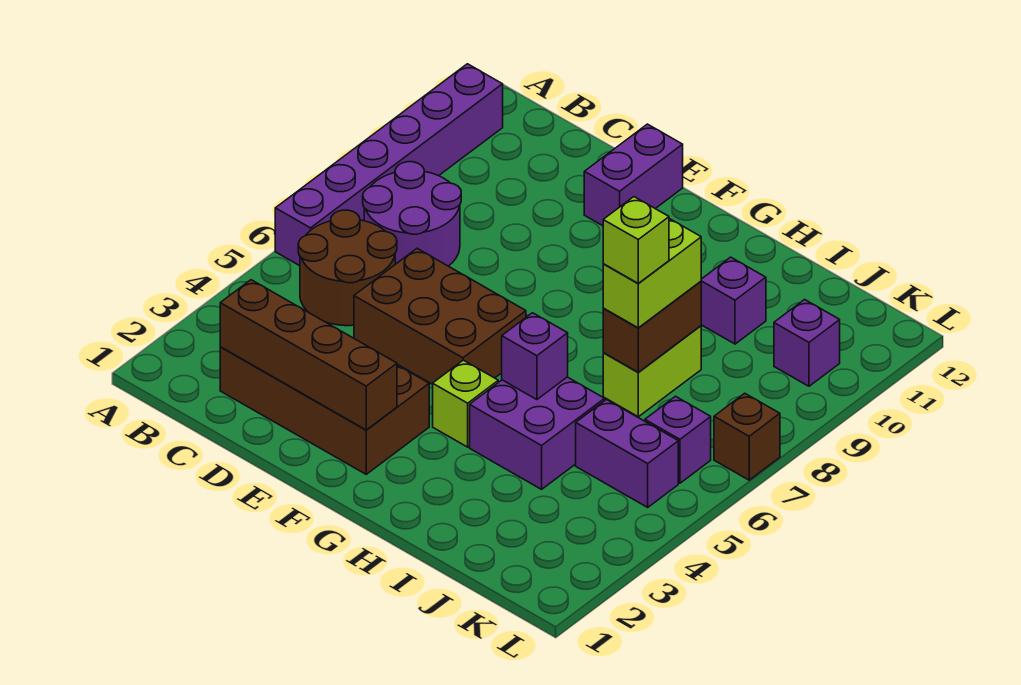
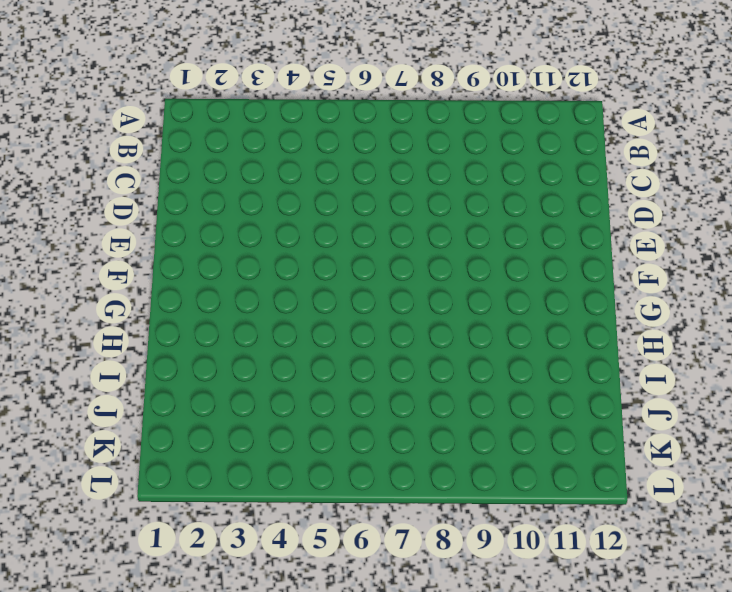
none -> purple 1x6 brick [275,64,503,266]
none -> brown 2x2 round brick [298,210,397,326]
none -> purple 2x2 round brick [363,162,461,266]

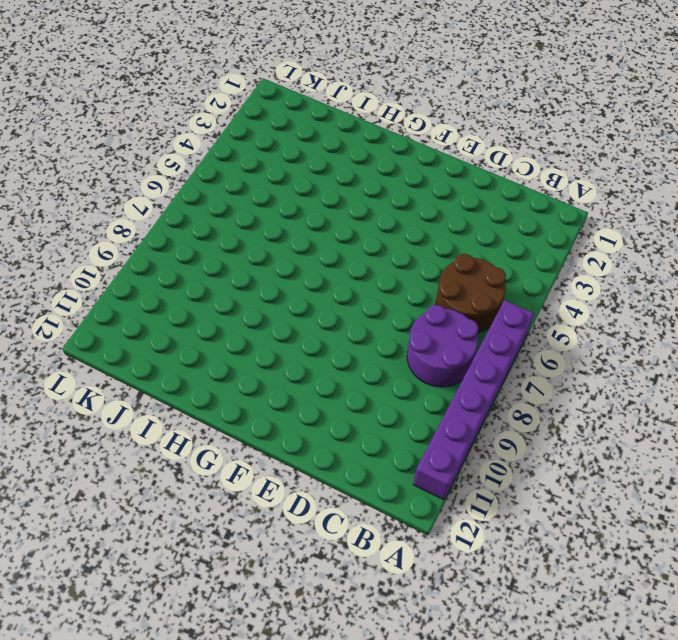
none -> brown 2x4 brick [220,347,429,474]
none -> brown 2x3 brick [354,249,526,384]
none -> purple 1x2 brick [584,124,683,226]

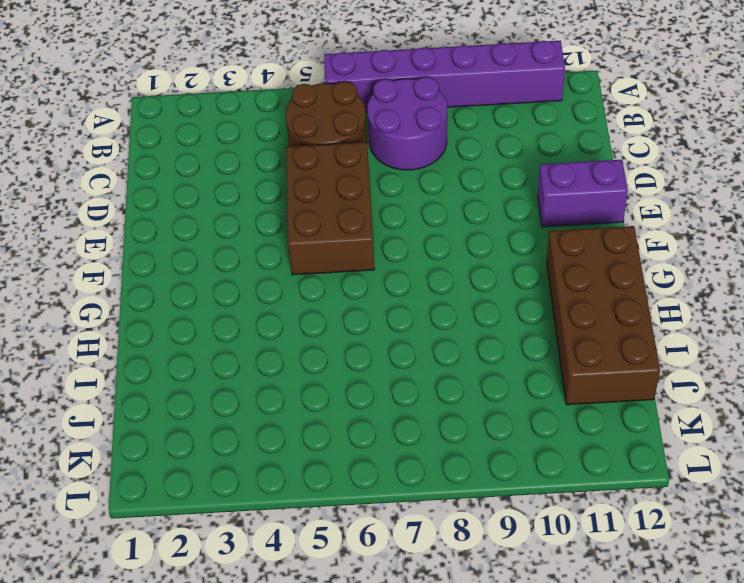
brown 2x4 brick [547,226,660,405] -> brown 2x4 brick moved to [220,347,429,474]
none -> lime 1x1 brick [433,360,498,447]
none -> purple 2x2 brick [470,377,605,489]
none -> lime 1x2 brick [603,326,701,417]

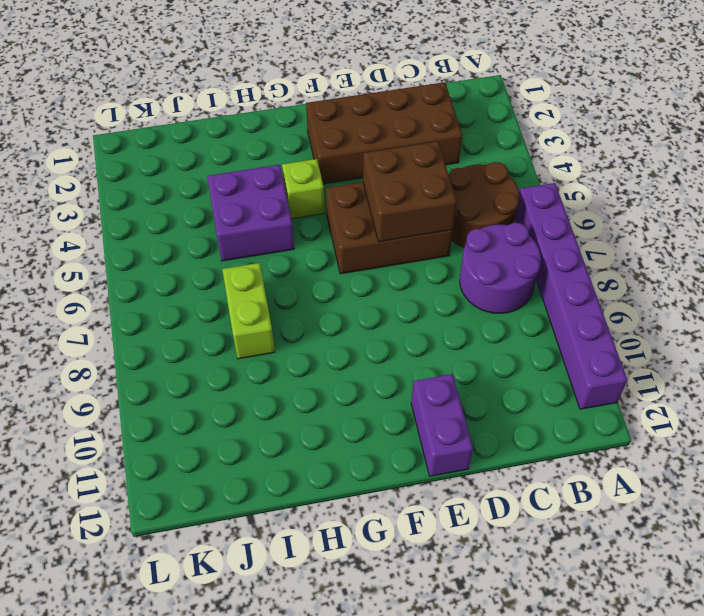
brown 2x2 brick [363,142,457,242] -> none
none -> purple 1x1 brick [701,257,766,344]
none -> purple 1x2 brick [576,400,678,507]
none -> purple 1x1 brick [645,396,711,483]

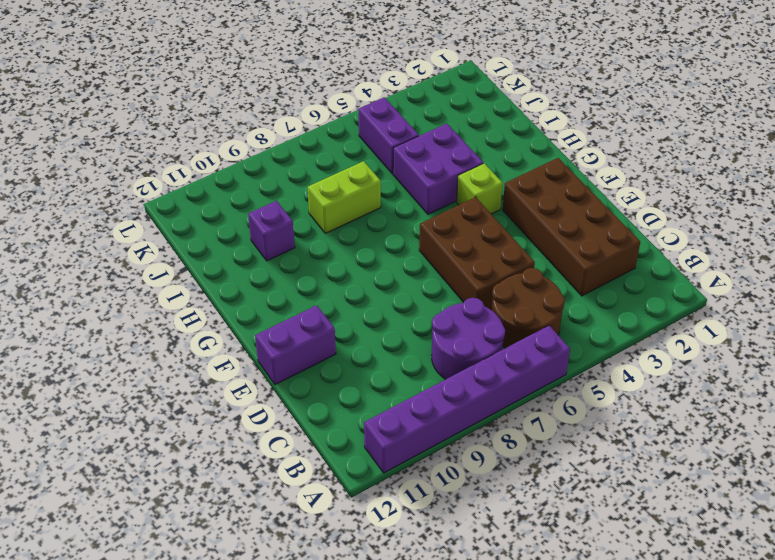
none -> purple 1x1 brick [645,396,711,483]
none -> purple 1x1 brick [774,300,840,386]
none -> brown 1x1 brick [714,393,780,480]

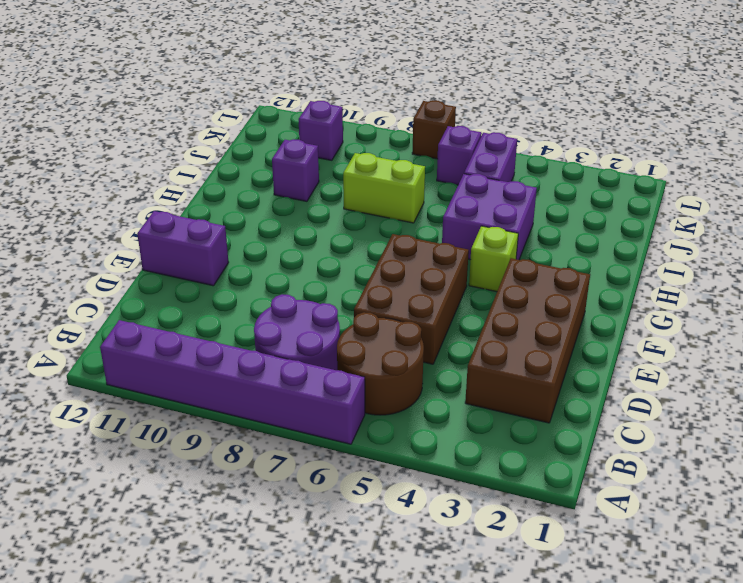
none -> brown 1x4 brick [220,280,397,430]
none -> purple 1x1 brick [502,313,568,400]
none -> brown 1x2 brick [603,281,701,372]

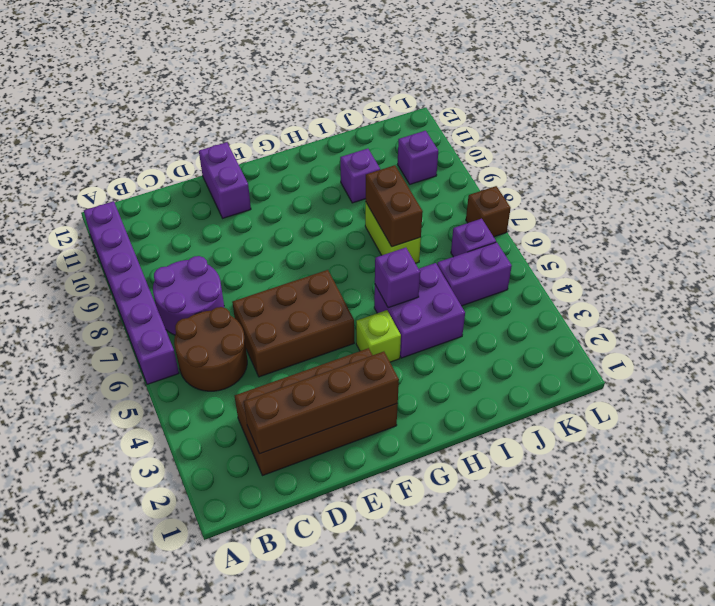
none -> lime 1x2 brick [603,219,701,328]
none -> lime 1x1 brick [603,197,669,284]

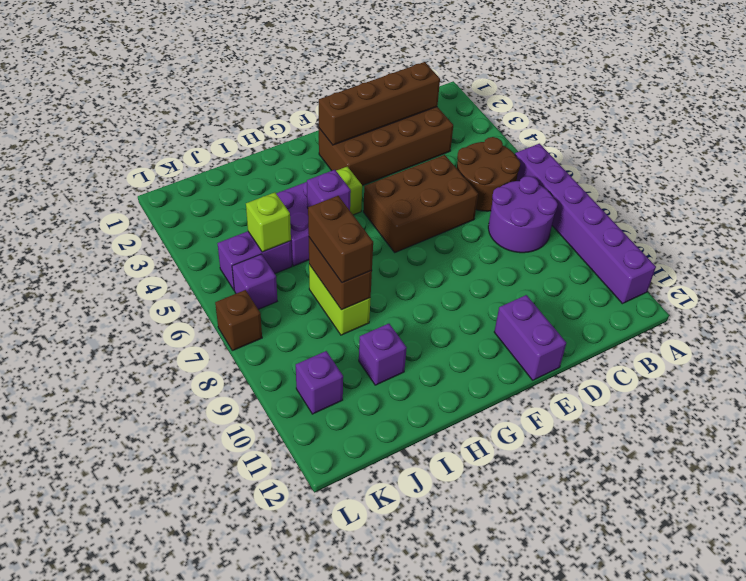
brown 1x2 brick [308,196,373,283] -> lime 1x2 brick [603,219,701,328]
lime 1x1 brick [246,192,291,252] -> lime 1x1 brick moved to [603,197,669,284]

